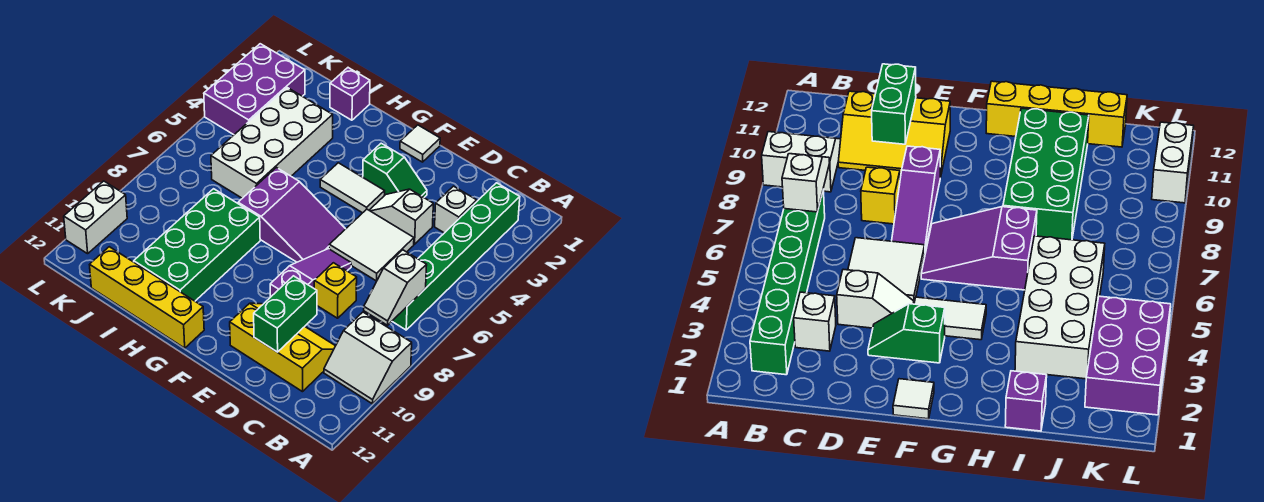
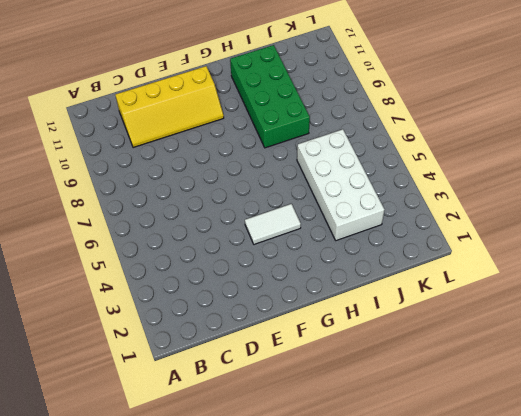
yellow 2x4 slope [115,66,224,148] -> yellow 2x3 slope [230,303,335,392]
none -> white 2x2 slope [324,312,412,404]
none -> green 1x6 brick [392,183,520,330]
none -> white 1x1 brick [435,186,477,233]

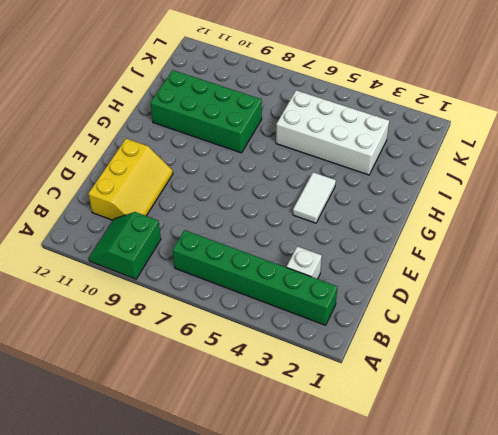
green 2x2 slope [89,212,161,279] -> white 2x2 slope [324,312,412,404]
none -> white 1x2 slope [369,189,433,244]
none -> white 2x2 tile [329,209,414,281]
none -> yellow 1x1 brick [314,263,357,318]

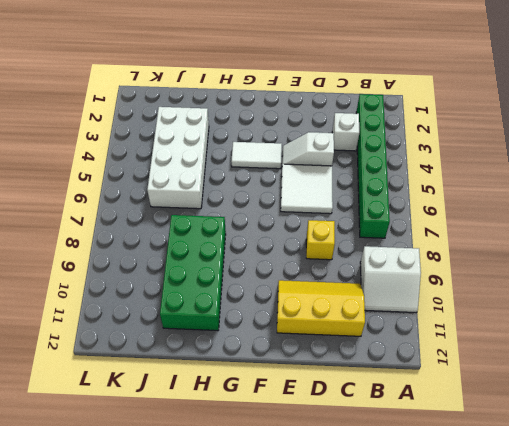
none -> green 1x2 slope [363,143,427,197]
none -> purple 1x3 slope [270,249,351,297]
none -> white 1x1 tile [400,125,440,162]

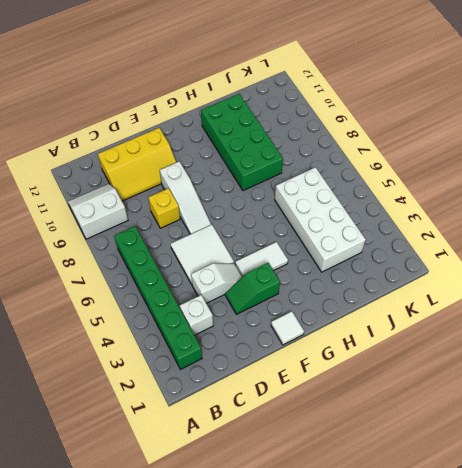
white 1x3 slope [160,161,211,234] -> purple 1x3 slope [270,249,351,297]
none -> purple 2x3 slope [238,168,345,262]
none -> yellow 1x4 brick [89,247,204,348]
none -> purple 1x1 brick [330,68,370,120]

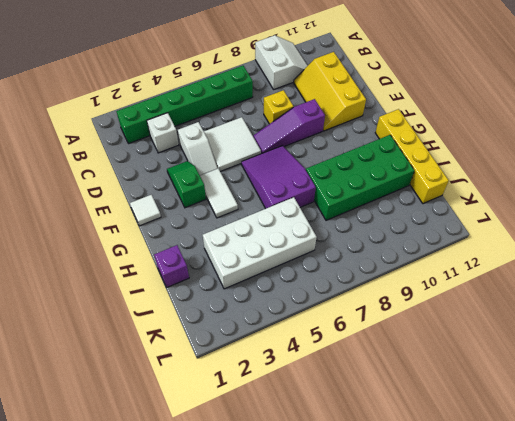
none -> purple 2x3 brick [204,44,305,135]
none -> white 1x2 brick [64,181,127,254]
none -> white 1x2 slope [364,250,427,325]

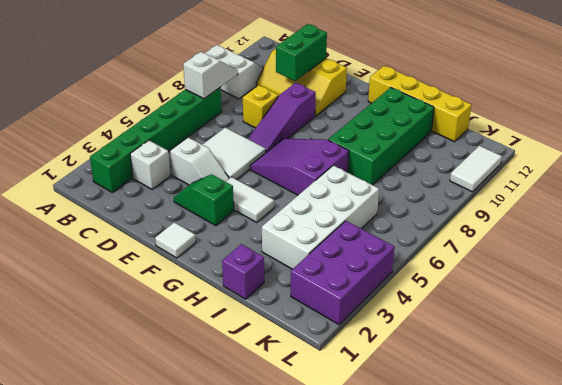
white 1x2 tile [450,146,502,192] -> white 1x2 brick [64,181,127,254]

